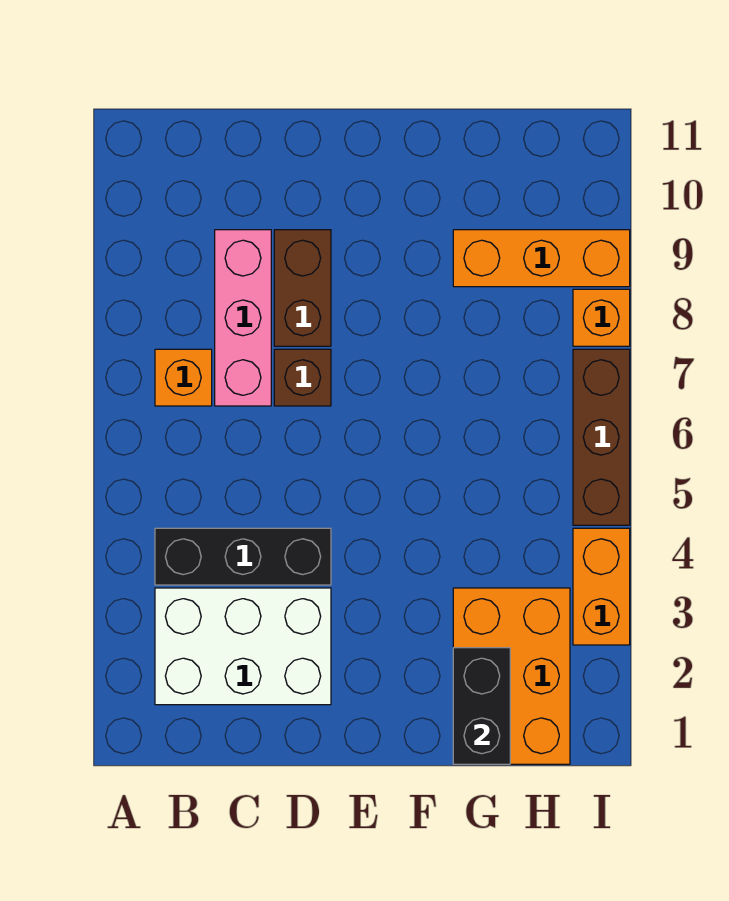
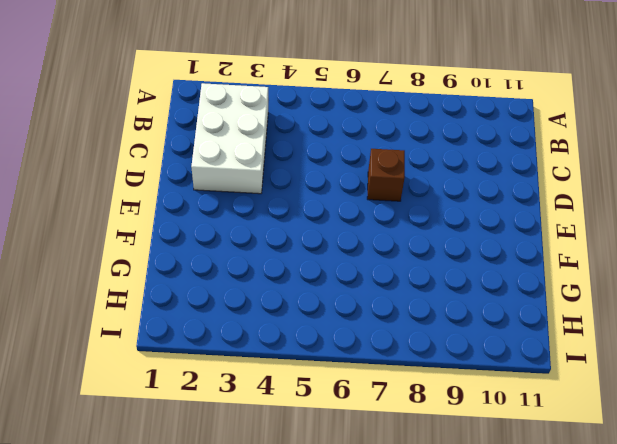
none -> black 1x3 brick [155,528,331,585]
none -> orange 1x1 brick [155,349,212,406]
none -> pink 1x3 brick [215,230,271,406]

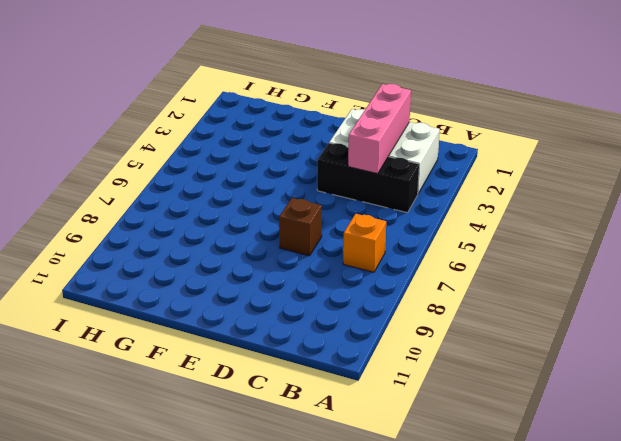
pink 1x3 brick [348,84,411,174] -> pink 1x3 brick moved to [215,230,271,406]
none -> brown 1x2 brick [274,230,331,346]
none -> orange 2x3 brick [453,588,570,764]
none -> orange 1x3 brick [453,230,630,287]

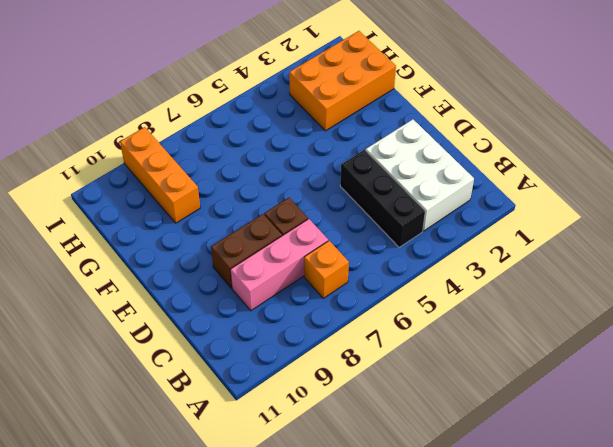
none -> orange 1x2 brick [573,528,630,645]
none -> brown 1x3 brick [573,349,630,525]
none -> orange 1x1 brick [573,289,630,346]

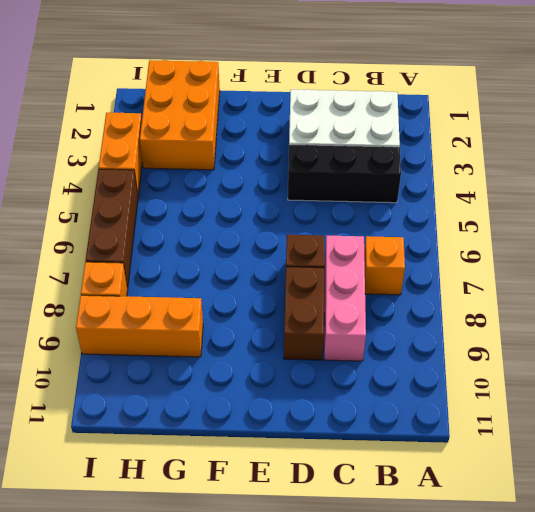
none -> black 1x2 brick [453,648,510,764]

